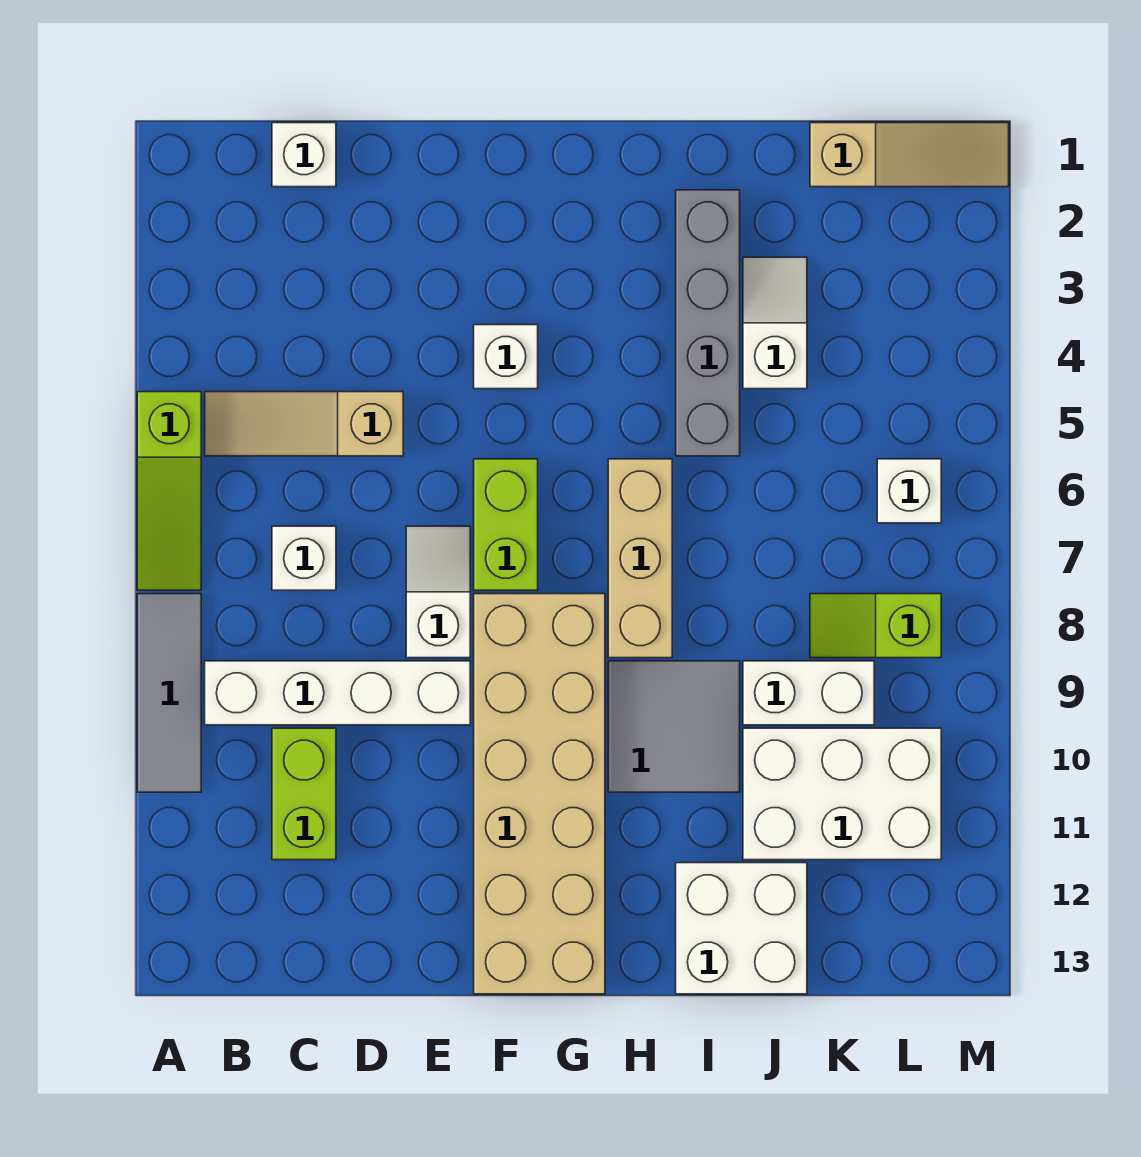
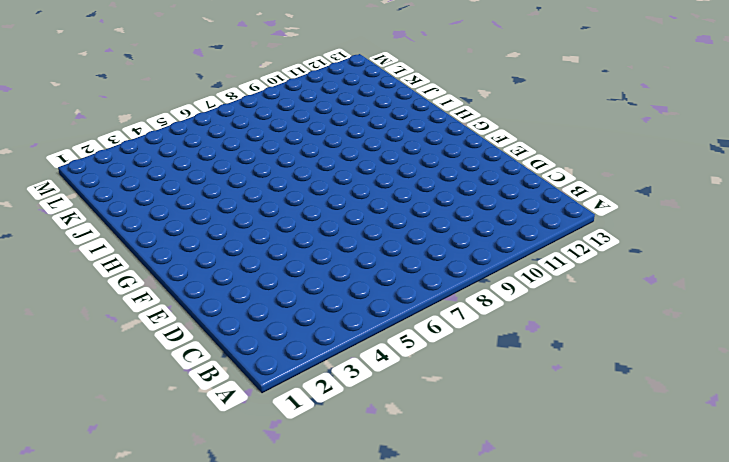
none -> lime 1x3 slope [137,392,201,590]
none -> grey 1x3 tile [137,594,201,792]
none -> tan 1x3 slope [205,392,403,456]

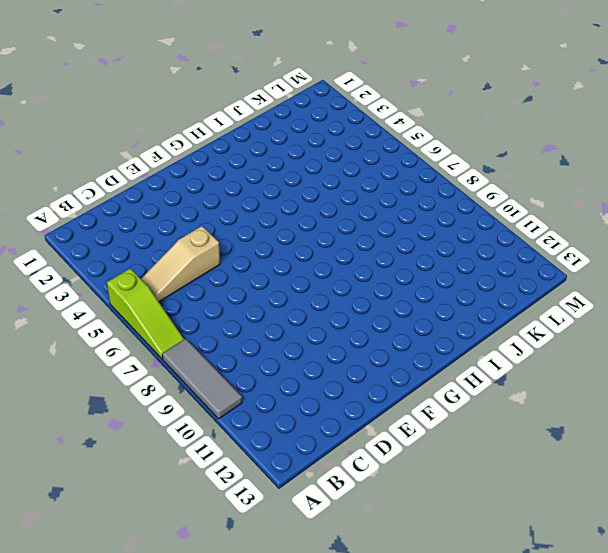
none -> white 1x4 brick [205,661,470,725]
none -> white 1x1 brick [272,123,336,187]
none -> white 1x1 brick [272,526,336,590]

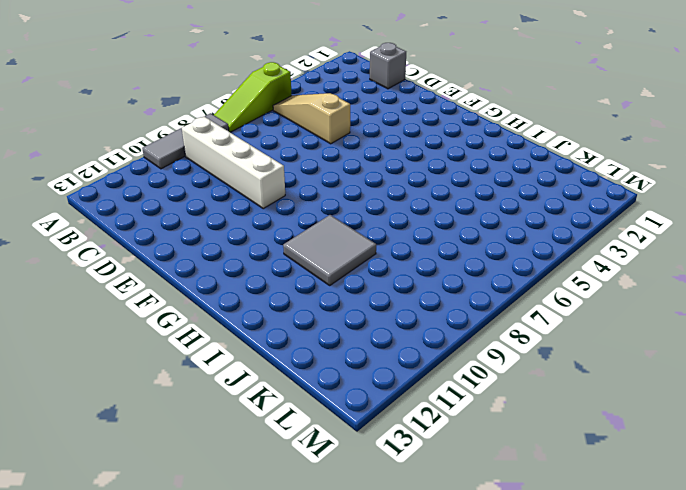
grey 1x1 brick [370,43,406,89] -> white 1x1 brick [272,123,336,187]
none -> white 1x1 brick [272,526,336,590]
none -> lime 1x2 brick [272,728,336,860]
none -> white 1x2 slope [406,526,470,658]

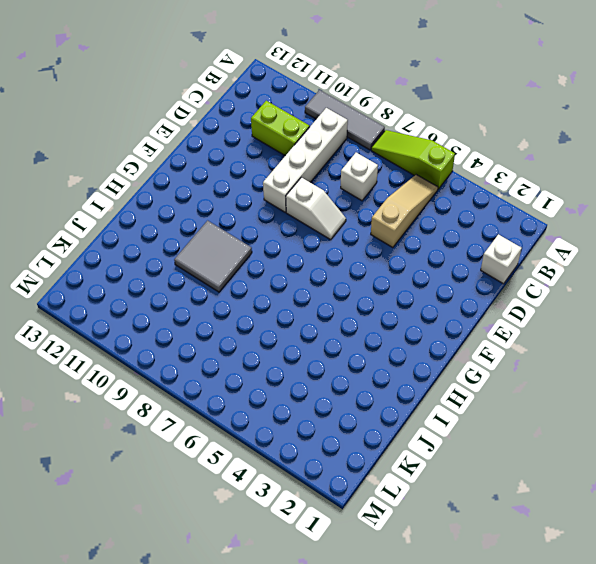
none -> white 1x1 brick [474,325,538,389]
none -> lime 1x2 brick [474,459,538,590]
none -> tan 2x6 brick [474,594,605,994]

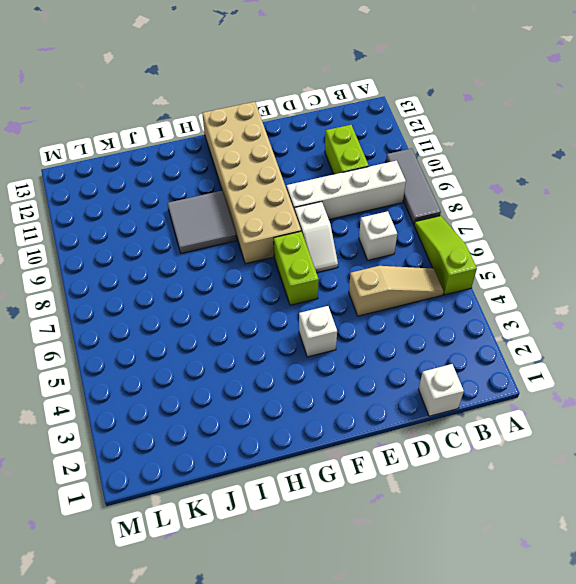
none -> tan 1x3 brick [608,459,672,658]
none -> grey 1x4 brick [676,190,740,456]
none -> white 2x2 brick [676,863,807,994]

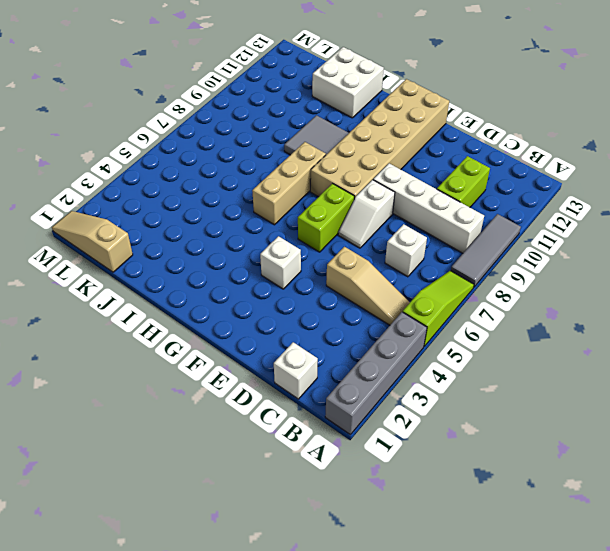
grey 1x4 brick [325,312,427,435] -> grey 1x4 brick moved to [676,190,740,456]
none -> white 1x2 slope [743,257,807,389]
none -> white 1x2 brick [743,661,874,725]
none -> white 2x3 brick [743,728,941,860]

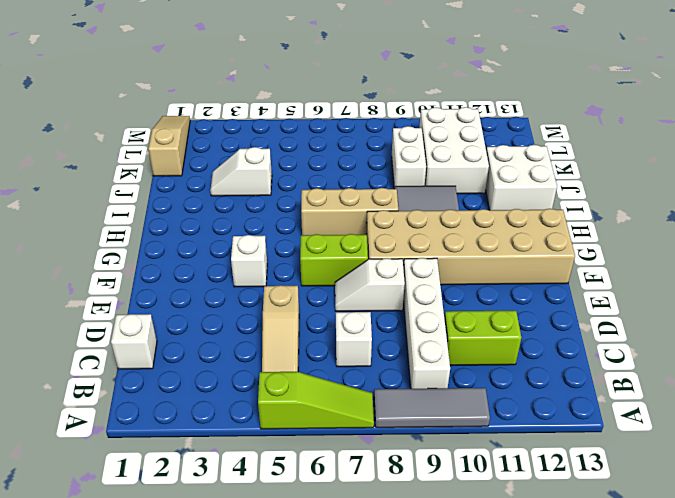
none -> grey 1x4 brick [676,190,740,456]
none -> lime 1x2 slope [810,594,941,658]
none -> white 1x1 brick [877,459,941,523]

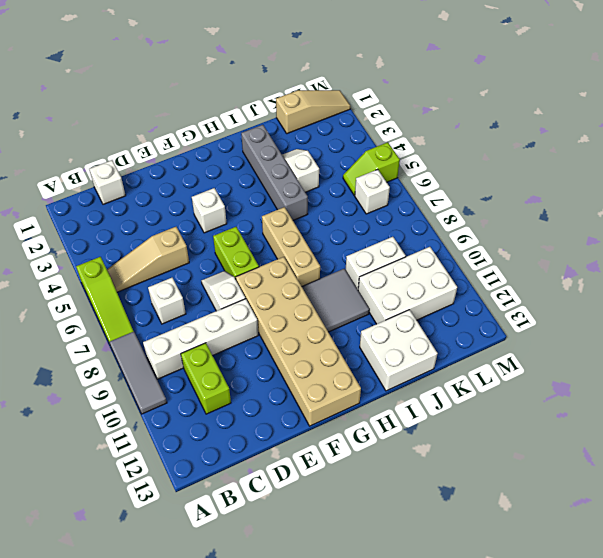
lime 1x2 slope [343,142,400,195] -> lime 1x2 slope moved to [810,594,941,658]

